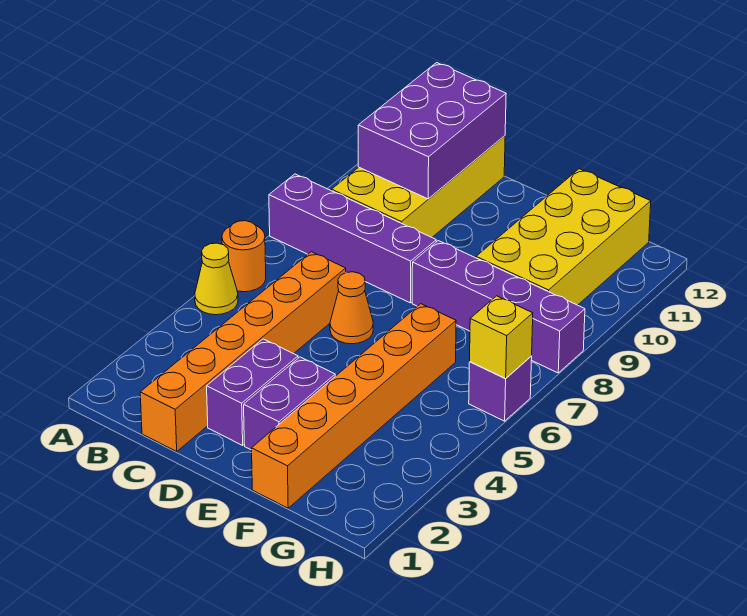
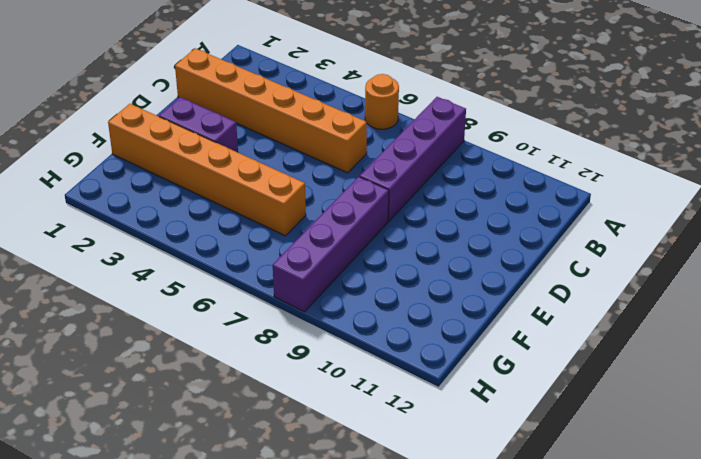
none -> yellow 1x1 cone [195,243,238,315]
none -> yellow 2x4 brick [332,136,505,237]
none -> purple 1x2 brick [207,339,298,445]

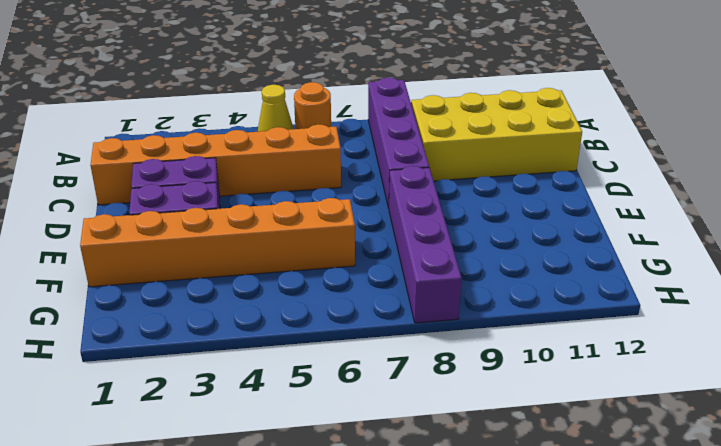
none -> orange 1x1 cone [330,272,373,344]
none -> yellow 2x4 brick [476,169,651,305]
none -> purple 1x1 brick [469,356,532,421]

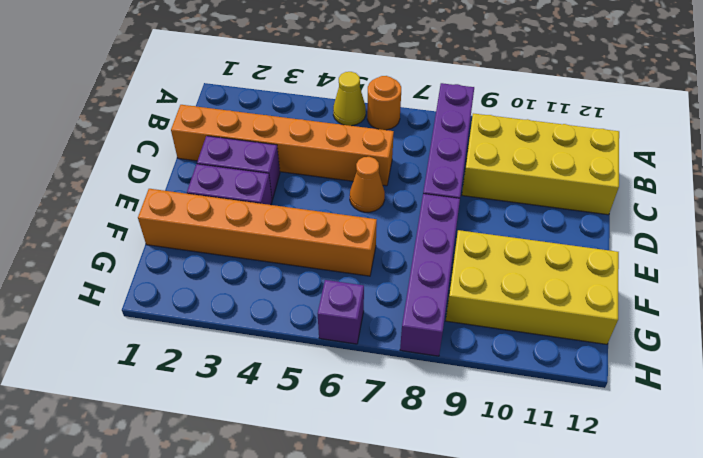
none -> purple 2x3 brick [358,63,506,199]
none -> yellow 1x1 brick [470,296,533,378]

